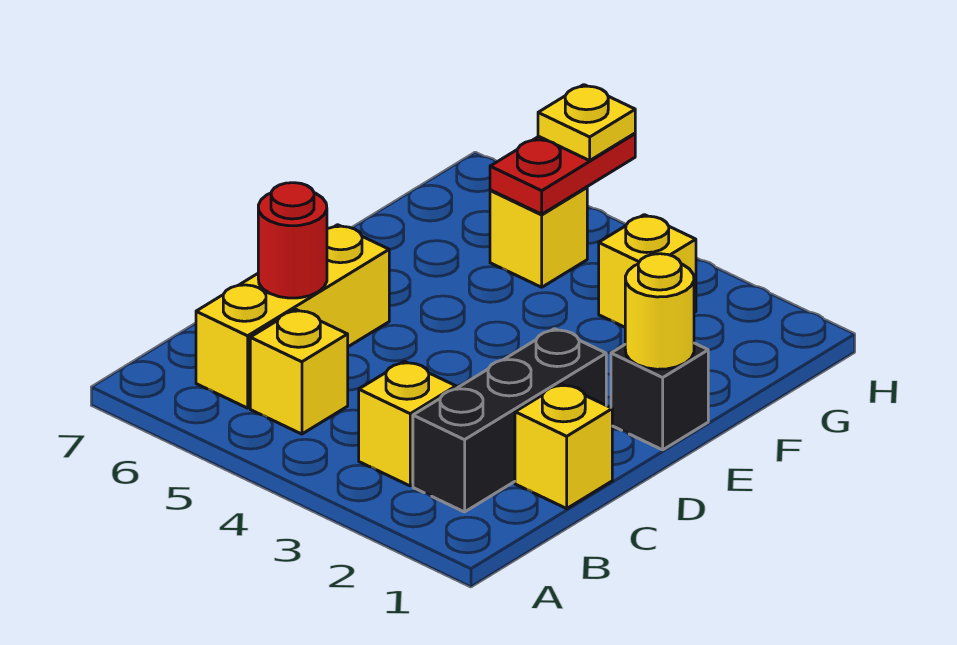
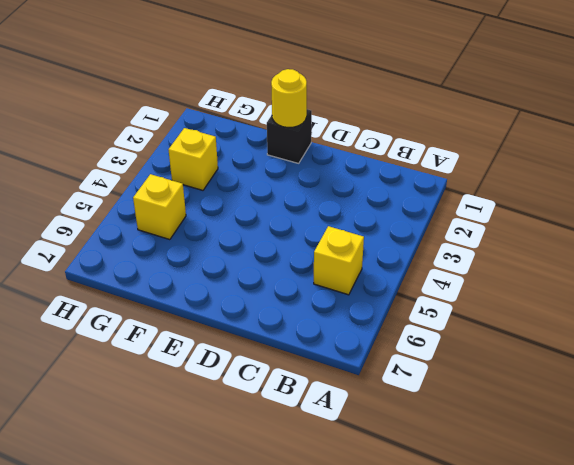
none -> black 1x3 brick [413,329,606,512]
none -> yellow 1x1 brick [359,361,456,486]
none -> yellow 1x3 brick [196,225,389,408]

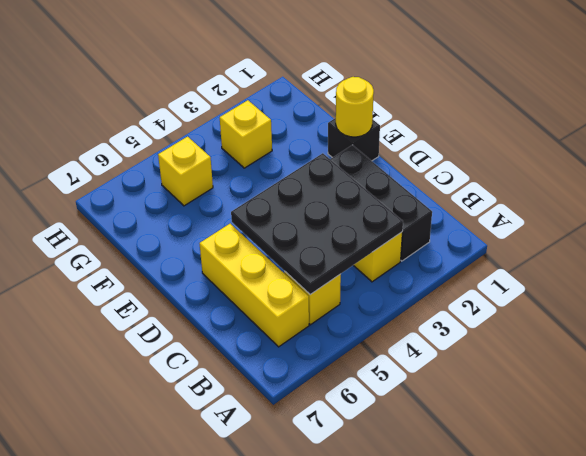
black 3x3 plate [231,153,403,295] -> none
none -> yellow 1x1 brick [515,384,612,509]
none -> red 1x1 round brick [258,183,327,298]
none -> red 1x2 plate [490,133,635,214]

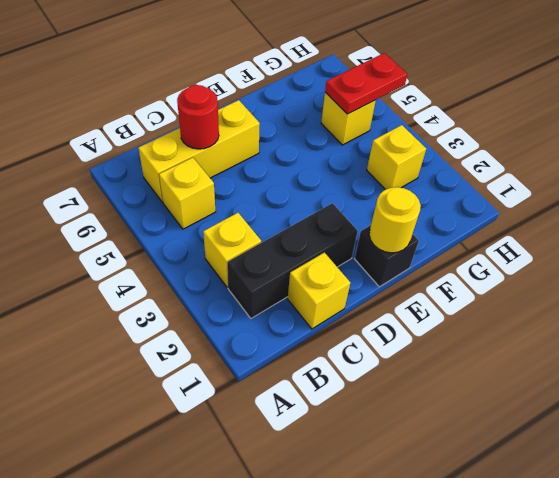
none -> yellow 1x1 plate [538,85,635,161]

